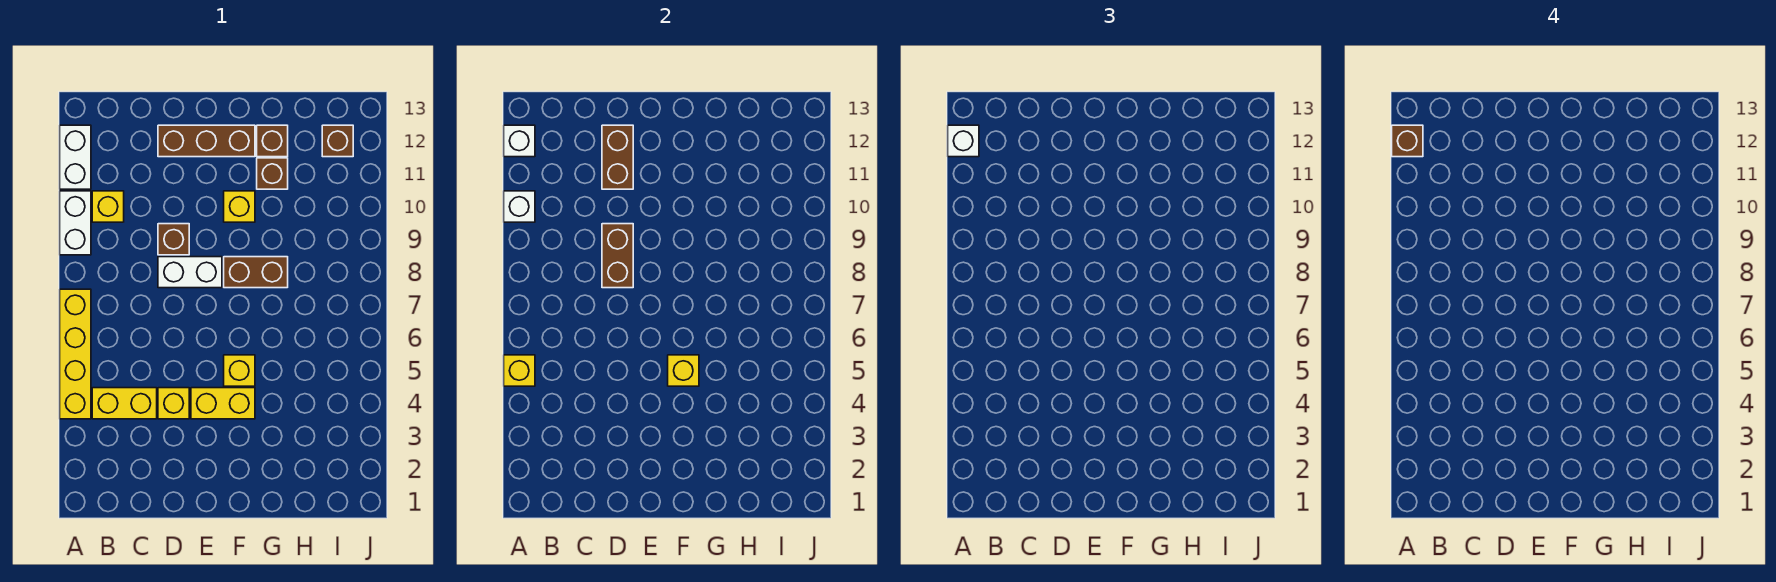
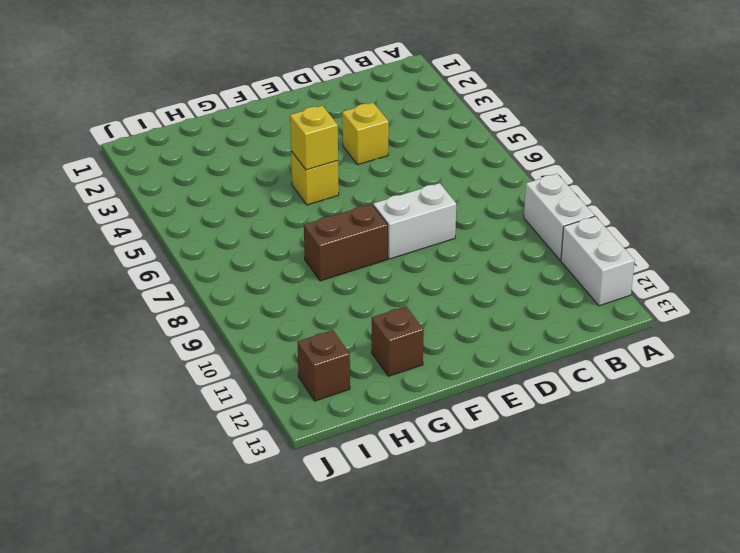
none -> yellow 1x4 brick [60,289,91,419]
none -> yellow 1x2 brick [92,388,157,419]
none -> yellow 1x1 brick [92,191,124,222]

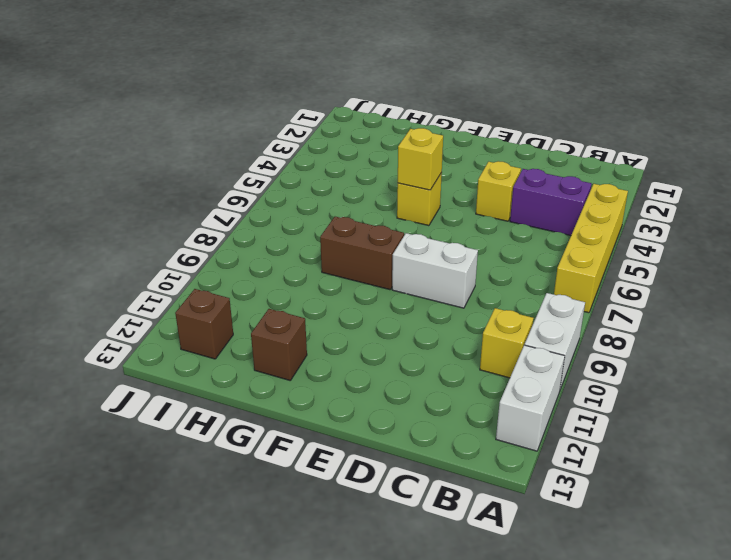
purple 1x2 brick [510,169,592,236] -> yellow 1x2 brick [92,388,157,419]
none -> brown 1x1 brick [158,224,189,255]
none -> brown 1x3 brick [158,125,255,157]
none -> yellow 1x2 brick [191,388,255,419]

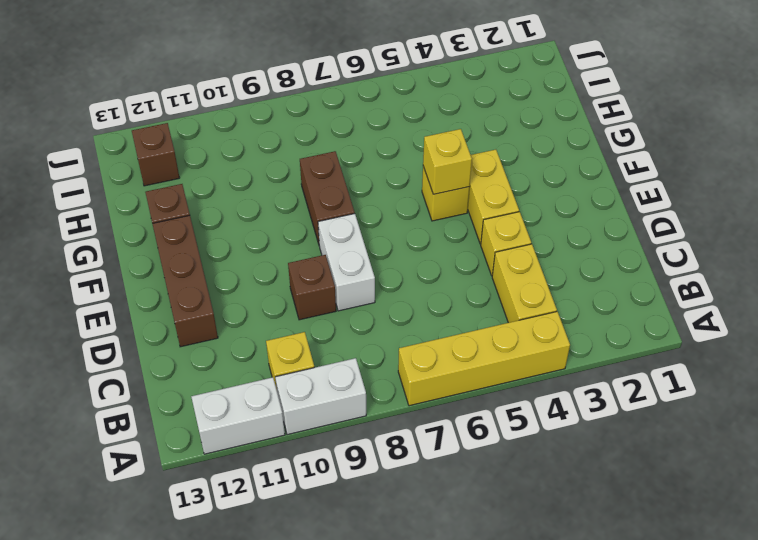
none -> yellow 1x1 brick [224,191,255,222]
none -> brown 1x1 brick [257,158,288,189]
none -> yellow 1x1 brick [504,355,535,386]

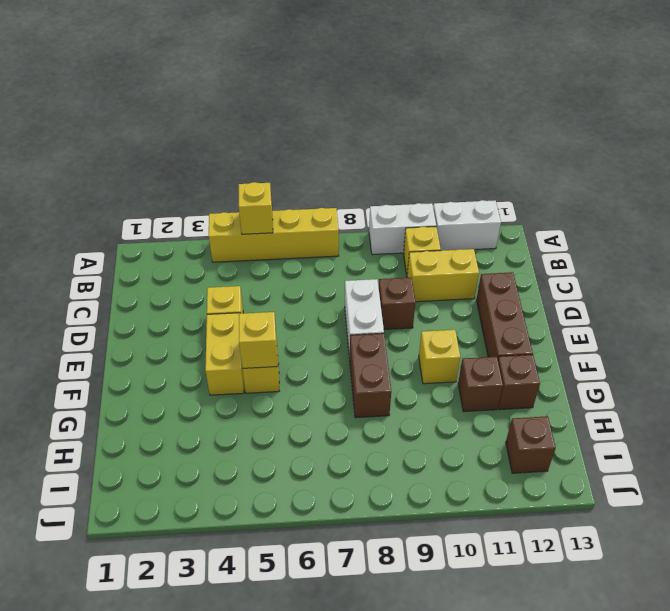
yellow 1x2 brick [407,249,479,302] -> yellow 1x2 brick turned to [92,388,157,419]
none -> white 1x1 brick [504,191,535,222]
none -> white 1x1 brick [504,125,535,157]
none -> brown 1x2 brick [602,224,633,288]

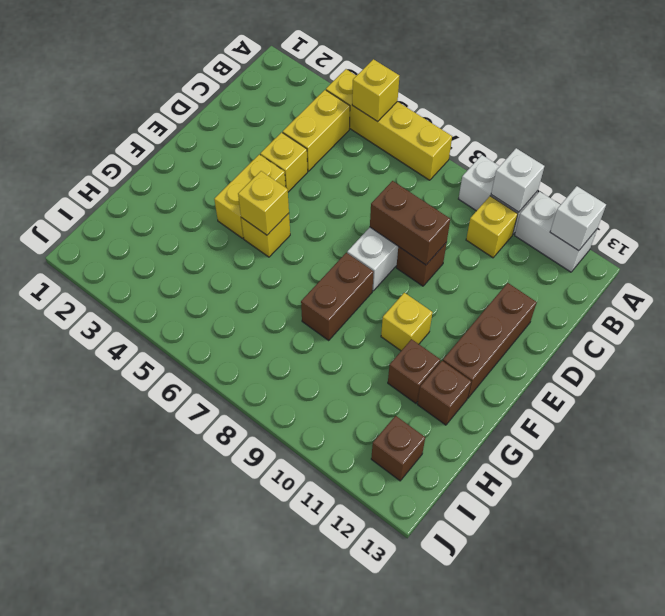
none -> brown 1x2 brick [602,125,633,189]
none -> white 1x1 brick [948,125,979,157]
none -> brown 1x1 brick [1392,125,1423,157]

